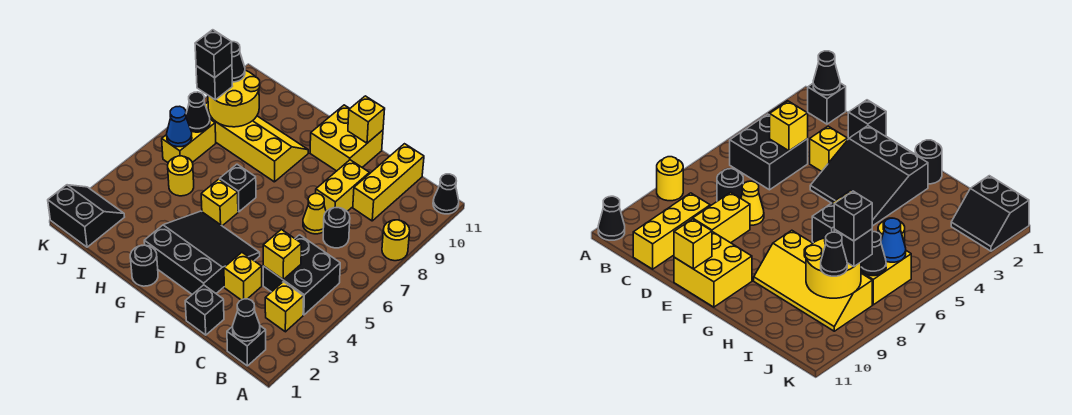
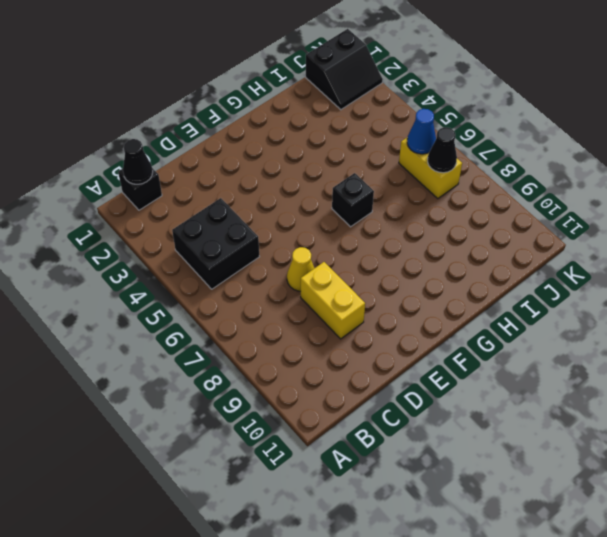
none -> yellow 1x1 round brick [382,220,410,261]
none -> black 1x1 cone [433,174,459,214]
none -> yellow 1x1 brick [265,282,304,332]

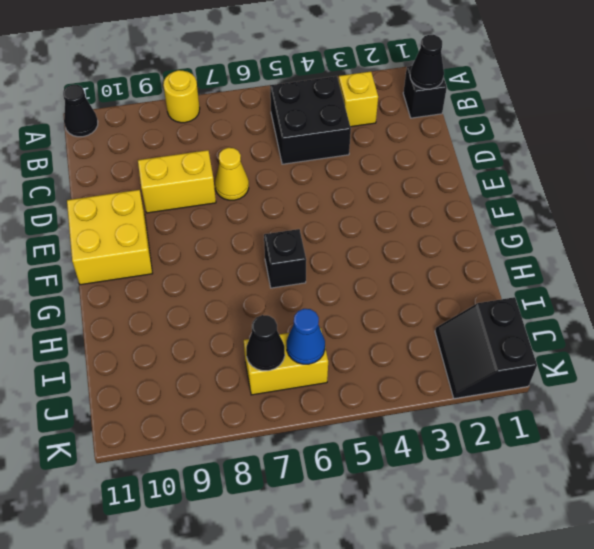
none -> black 1x1 round brick [323,208,350,248]
none -> yellow 1x3 brick [353,144,424,221]
none -> black 1x1 brick [185,285,224,335]

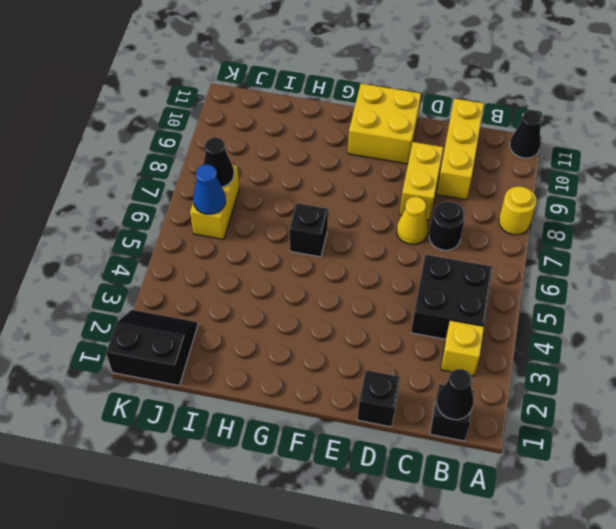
none -> yellow 1x1 brick [224,253,262,300]
none -> black 3x3 slope [144,211,260,294]
none -> black 1x1 round brick [130,245,158,286]

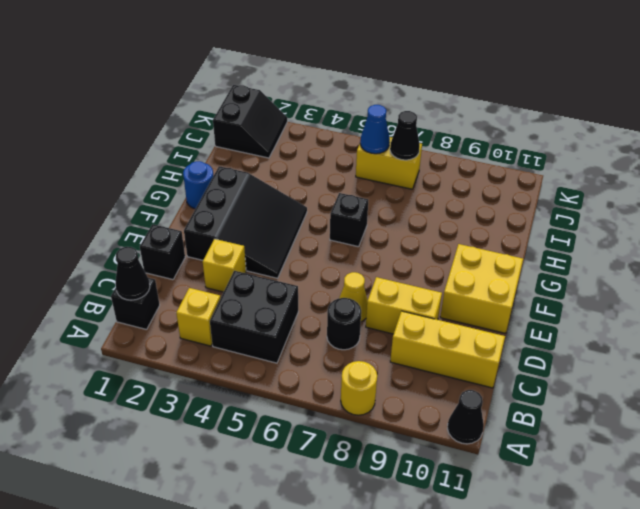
blue 1x1 round brick [183,161,213,209] -> black 1x1 round brick [130,245,158,286]
none -> yellow 1x1 brick [201,179,238,226]
none -> yellow 2x4 slope [205,102,308,182]
none -> yellow 1x1 round brick [168,156,194,196]

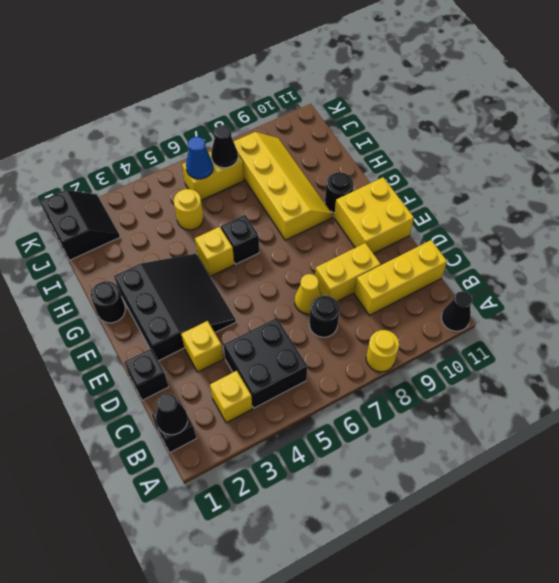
black 1x1 round brick [325,172,353,213] -> none
none -> yellow 1x1 brick [263,229,301,279]
none -> yellow 1x1 brick [348,96,385,143]
none -> yellow 2x2 round brick [208,70,260,127]

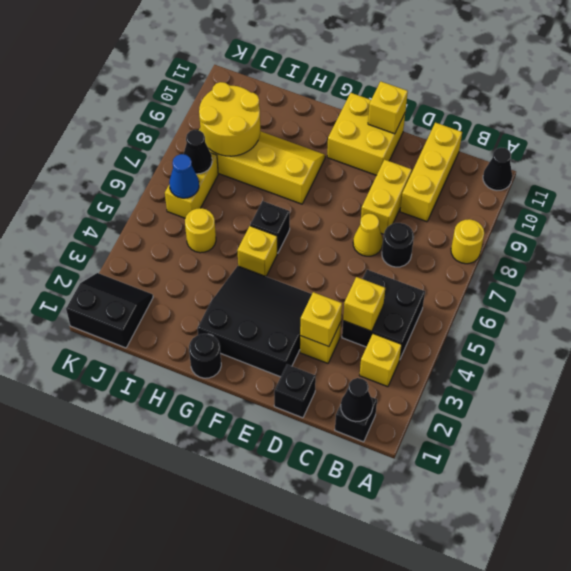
yellow 1x1 brick [300,292,342,347] -> none
none -> black 1x1 brick [196,65,232,100]
none -> black 1x1 cone [232,42,245,82]
none -> black 1x1 brick [195,30,232,78]

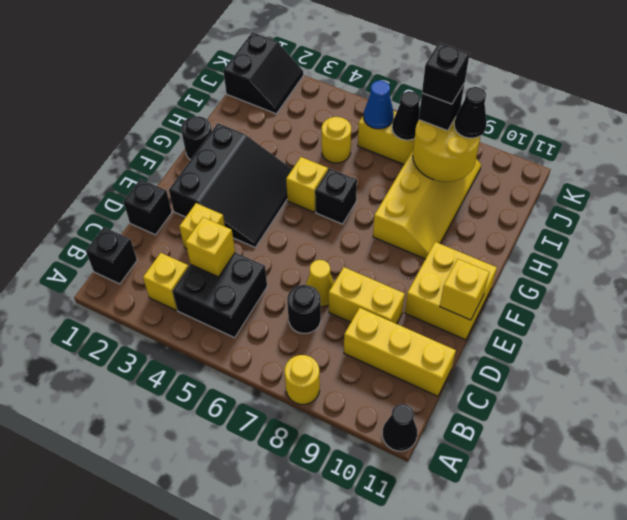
none -> black 1x1 cone [233,299,260,341]

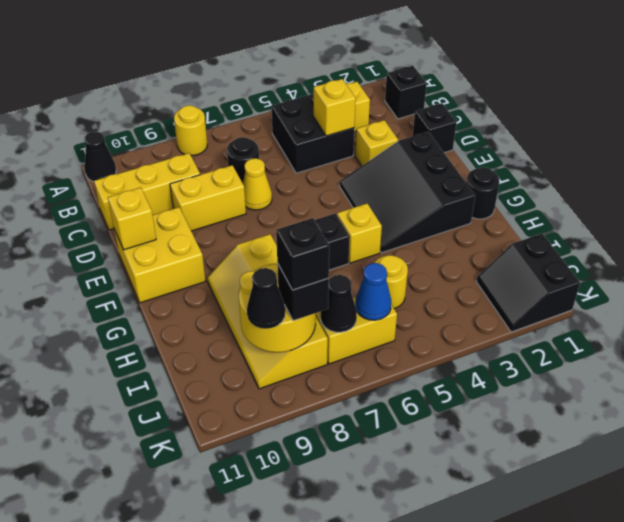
none -> black 1x1 cone [233,299,260,341]

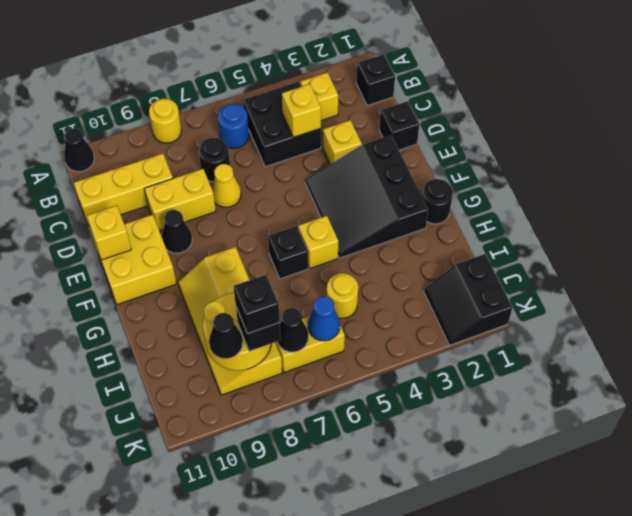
blue 1x1 round brick [218,104,249,148] -> none
black 1x1 cone [162,210,192,253] -> black 1x1 cone moved to [233,299,260,341]

